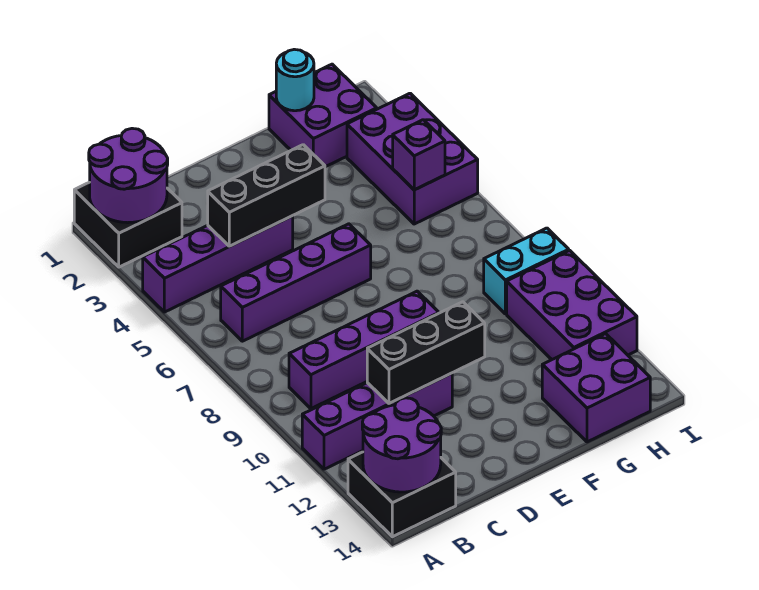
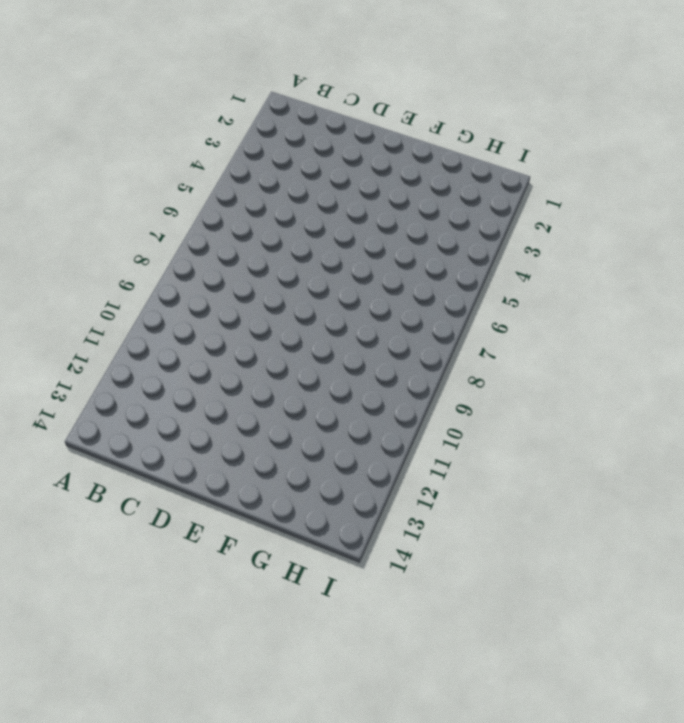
none -> black 2x2 brick [74,182,182,267]
none -> purple 1x4 brick [143,216,293,312]
none -> purple 1x4 brick [302,373,452,469]

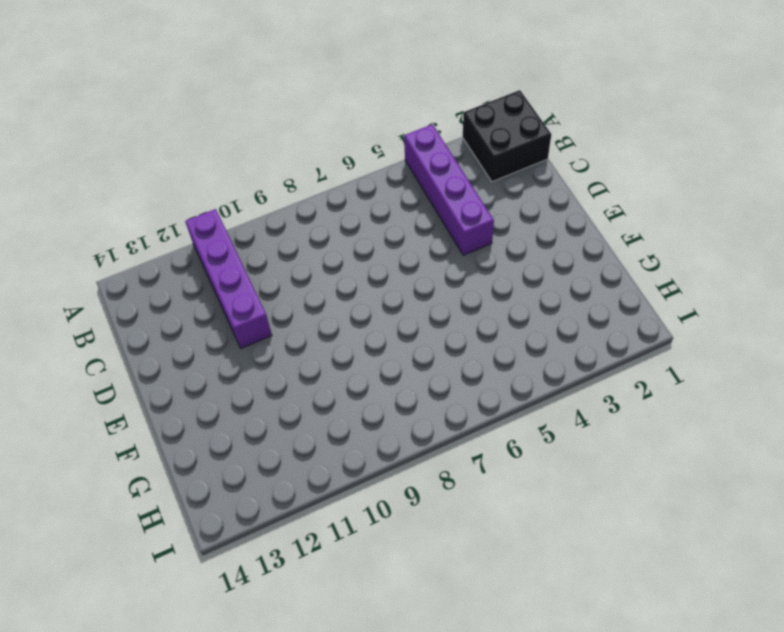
none -> black 2x2 brick [348,452,456,537]
none -> purple 1x4 brick [221,224,371,341]
none -> purple 1x4 brick [289,291,439,409]

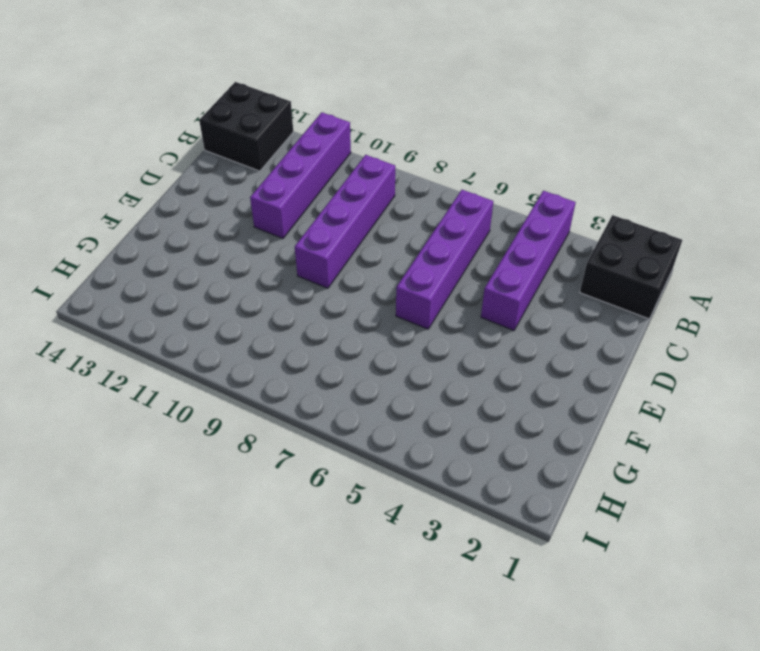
none -> purple 2x2 brick [269,64,377,167]
none -> purple 2x2 brick [542,334,650,442]
none -> purple 2x3 brick [347,93,478,224]

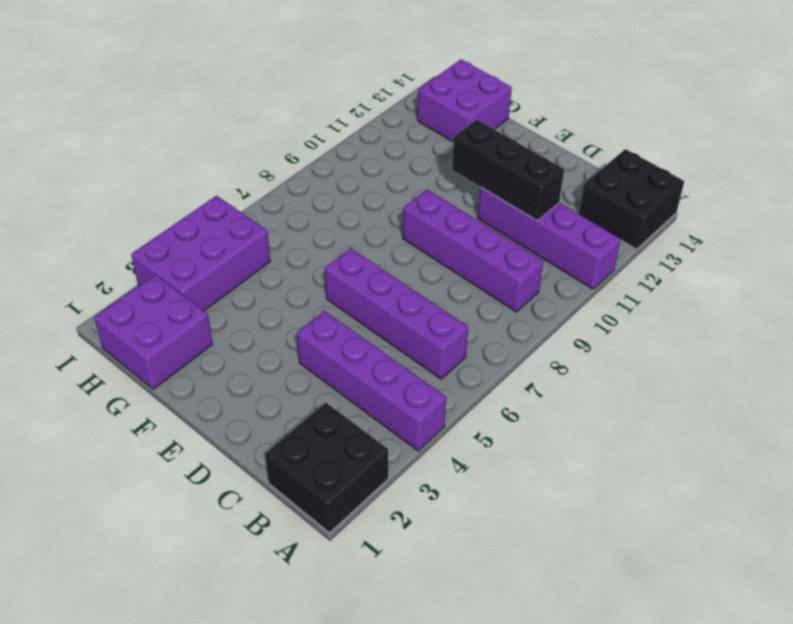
none -> cyan 1x2 brick [484,228,569,314]
none -> purple 2x3 brick [507,251,637,359]
none -> purple 2x2 round brick [89,128,168,223]

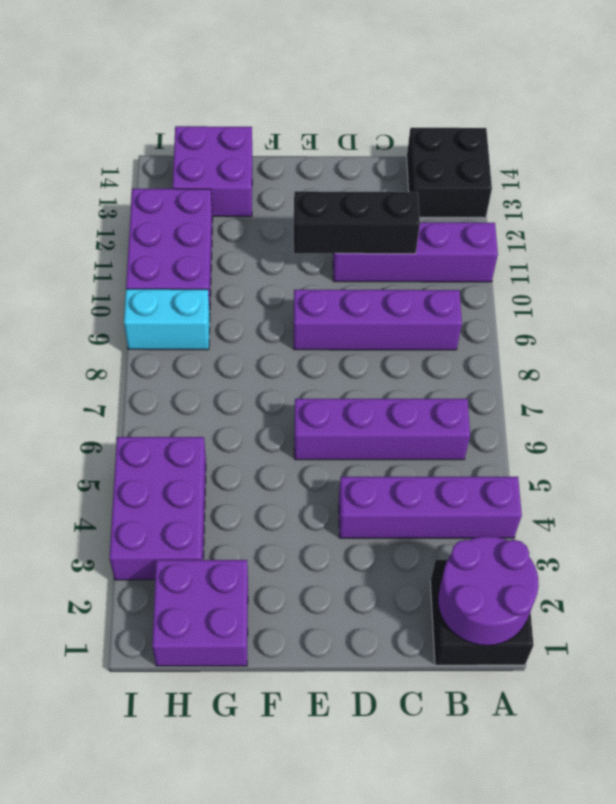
none -> purple 2x2 round brick [362,398,441,492]
none -> black 1x3 brick [208,145,325,246]
none -> cyan 1x1 round brick [276,49,314,111]

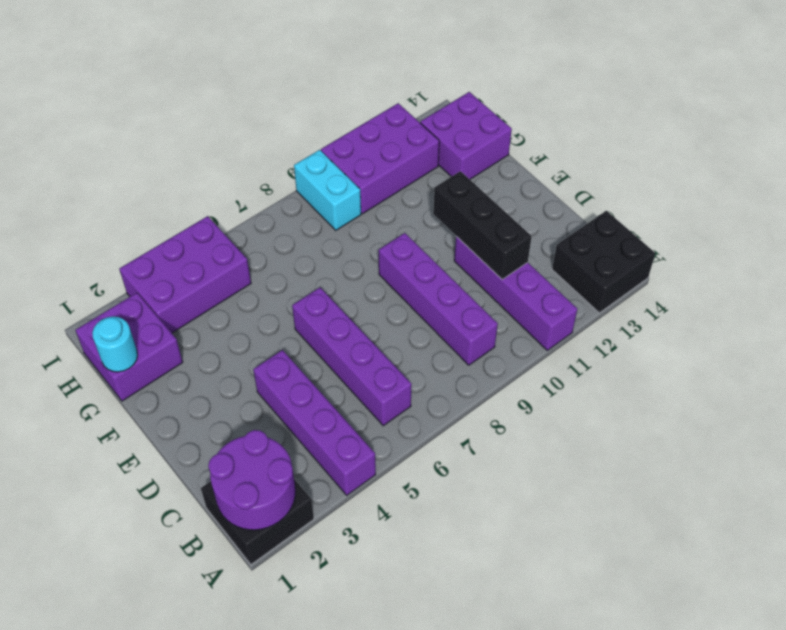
none -> purple 2x2 round brick [362,398,441,492]
none -> black 1x3 brick [208,145,325,246]
none -> purple 1x1 brick [393,120,445,190]

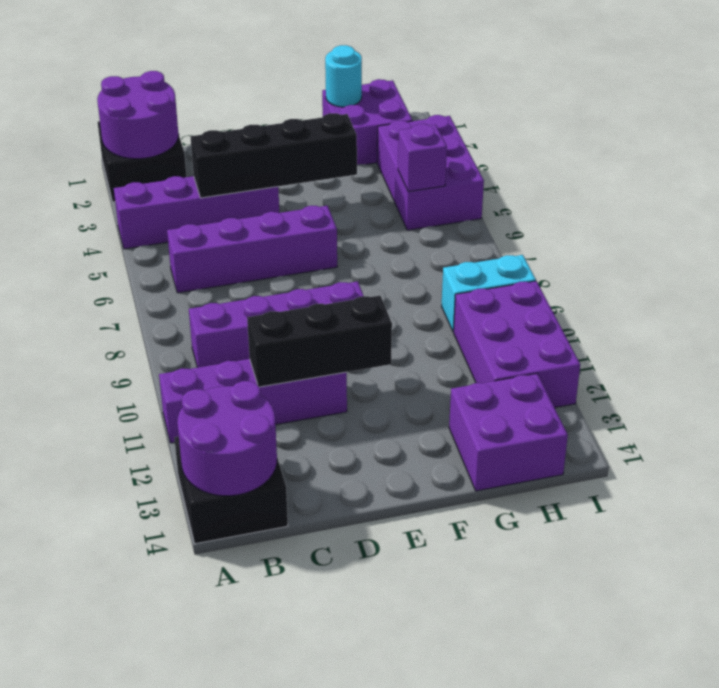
black 1x4 brick [191,113,357,198] -> black 1x3 brick [208,145,325,246]

